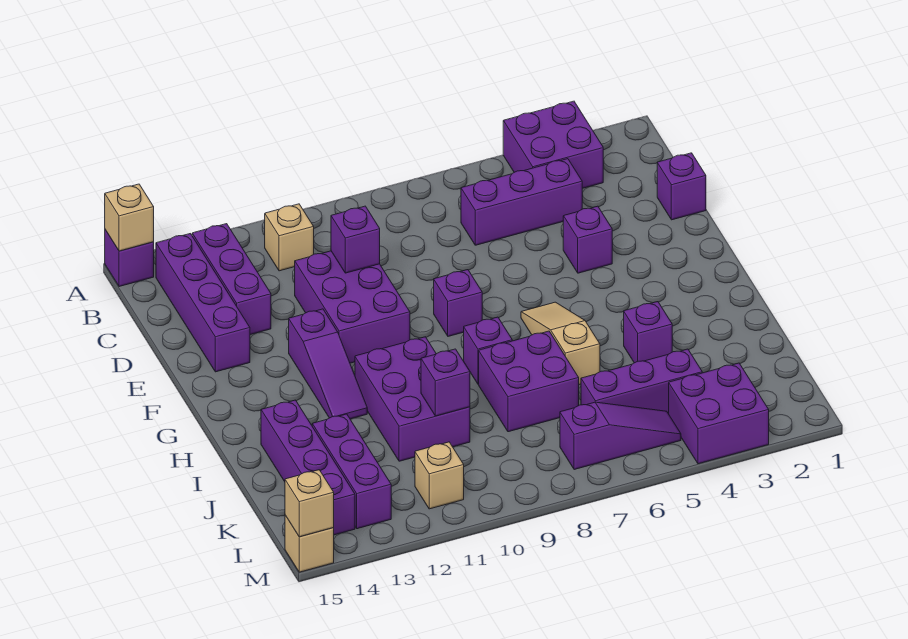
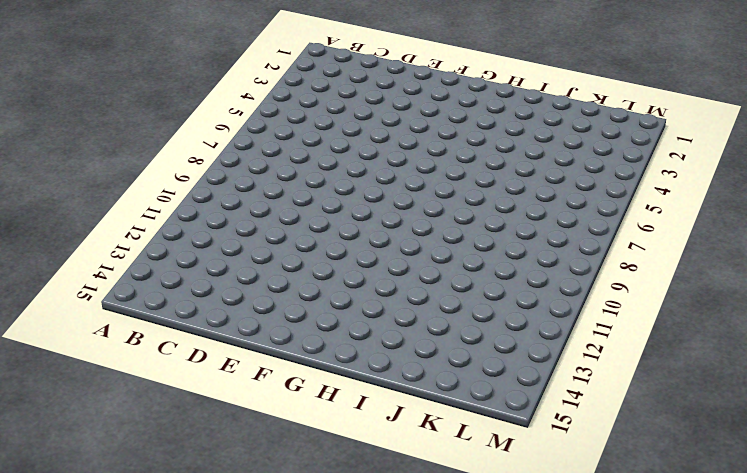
none -> purple 2x2 brick [503,101,603,188]
none -> purple 1x1 brick [105,230,154,287]
none -> tan 1x1 brick [265,204,314,271]

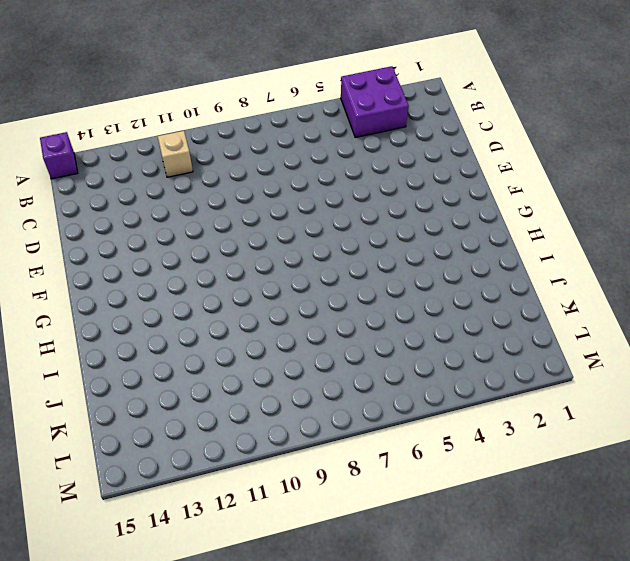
none -> purple 1x3 brick [192,224,271,335]
none -> purple 1x4 brick [156,234,250,372]
none -> purple 1x3 brick [461,159,582,245]

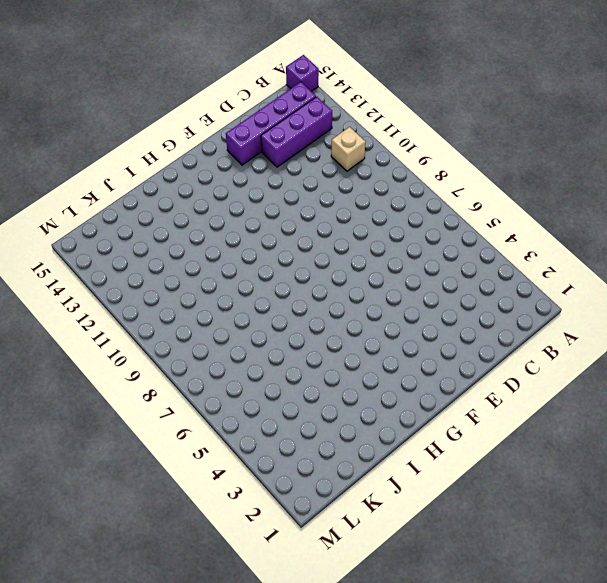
none -> purple 2x2 brick [503,101,603,188]
none -> purple 1x3 brick [461,159,582,245]
none -> purple 1x1 brick [657,153,706,220]

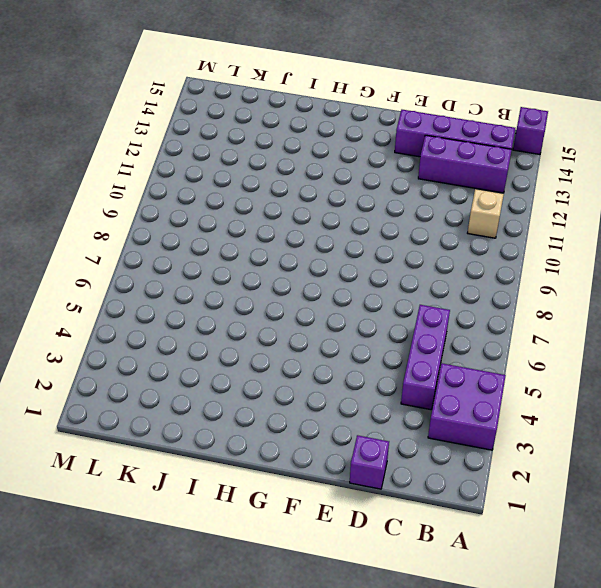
none -> purple 2x3 brick [295,251,410,363]
none -> purple 1x1 brick [563,206,612,273]
none -> purple 1x1 brick [434,270,482,336]

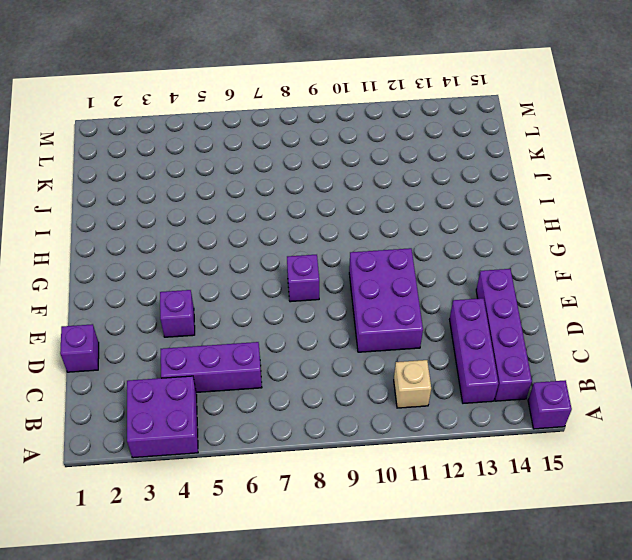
none -> purple 1x3 slope [289,309,367,419]
none -> tan 1x3 slope [521,302,600,385]
none -> purple 1x1 brick [464,317,512,384]

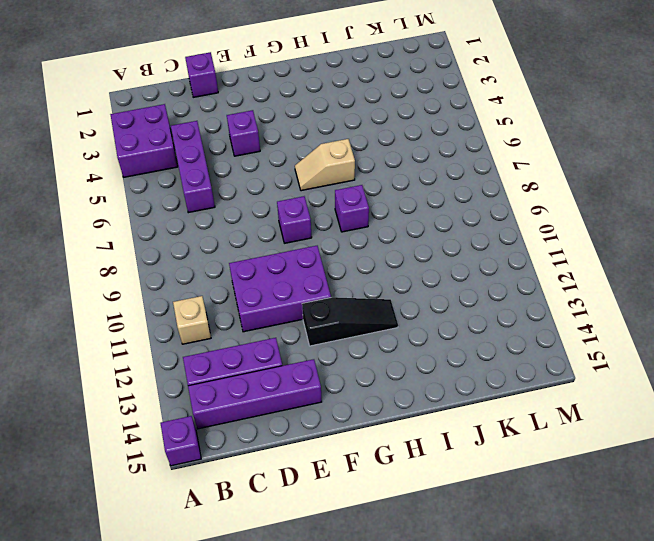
black 1x3 slope [302,297,398,346] -> purple 1x3 slope [289,309,367,419]
tan 1x2 slope [295,139,355,191] -> tan 1x3 slope [521,302,600,385]
none -> purple 2x3 brick [355,337,470,461]
none -> purple 1x1 brick [624,302,672,363]
none -> purple 2x2 brick [479,331,579,432]

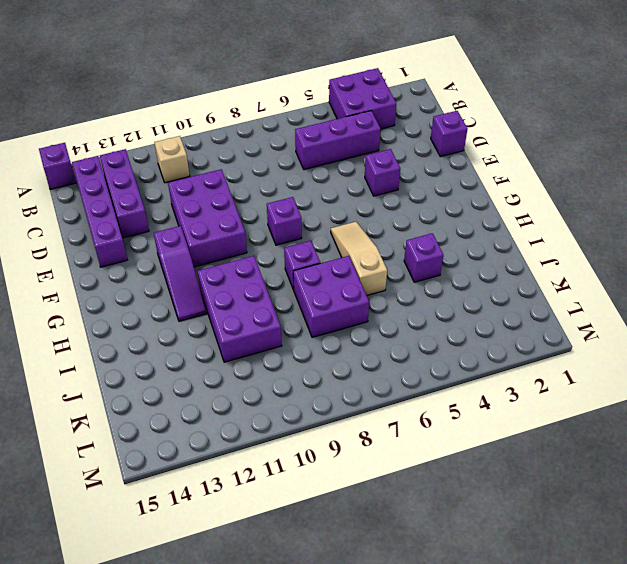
none -> purple 1x4 brick [261,400,355,535]
none -> purple 1x3 brick [312,414,391,529]
none -> purple 1x3 brick [581,349,702,414]

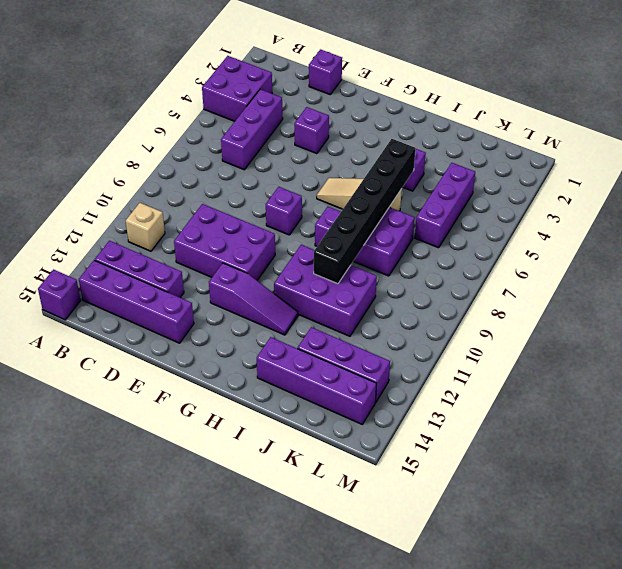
black 1x6 brick [314,139,415,284] -> none
none -> purple 2x2 brick [669,363,769,464]
none -> purple 1x3 slope [560,402,681,470]
none -> tan 1x1 brick [415,442,464,509]

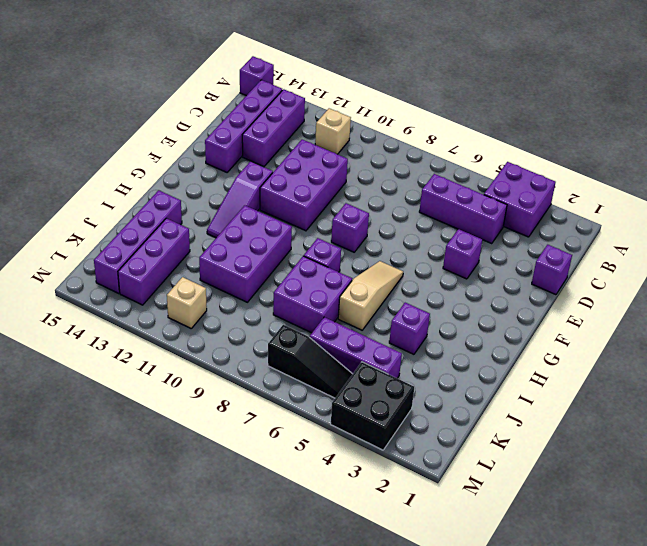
black 2x2 brick [331,362,414,450] -> purple 2x2 brick [669,363,769,464]
black 1x3 slope [268,325,352,398] -> purple 1x3 slope [560,402,681,470]
none -> tan 1x1 brick [285,515,334,572]
none -> tan 1x1 brick [105,184,154,251]
none -> purple 1x1 brick [331,206,380,273]

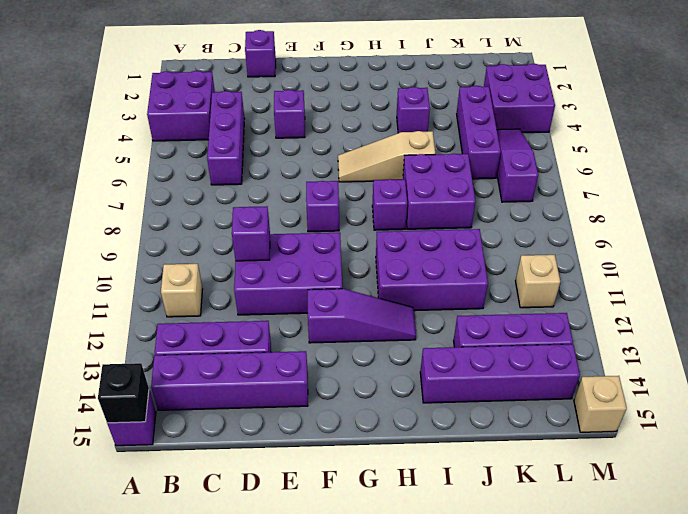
black 1x1 brick [98,363,149,423] -> tan 1x1 brick [105,184,154,251]
none -> purple 1x1 brick [421,349,470,416]
none -> tan 1x1 brick [285,470,334,537]

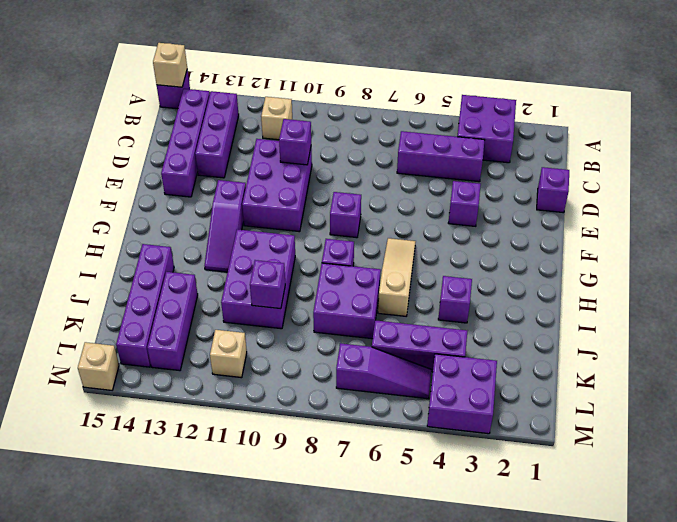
none -> tan 1x1 brick [285,470,334,537]

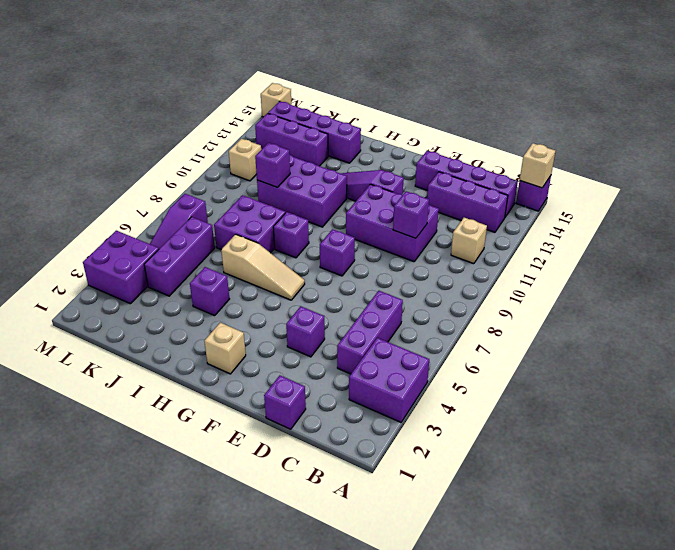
tan 1x1 brick [204,323,246,374] -> tan 1x1 brick moved to [285,470,334,537]

